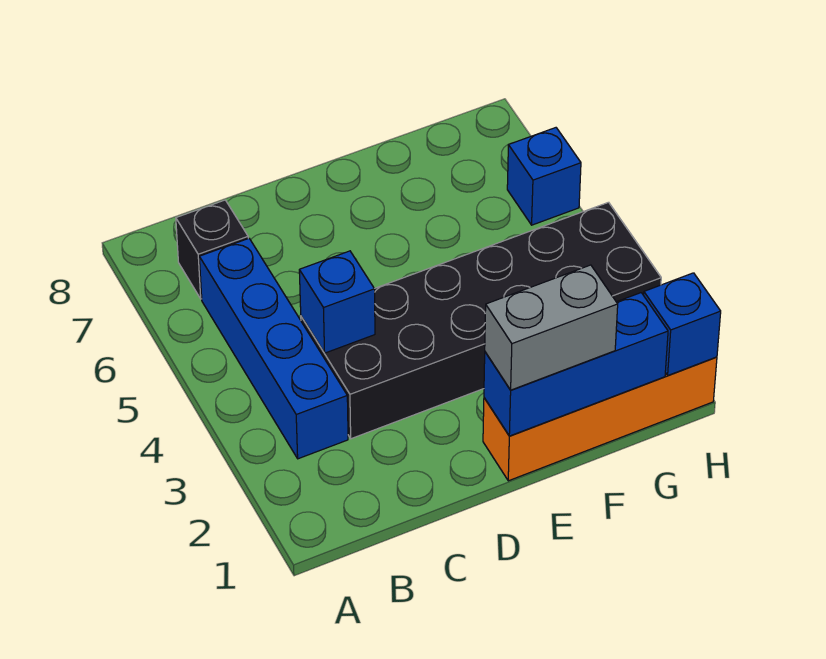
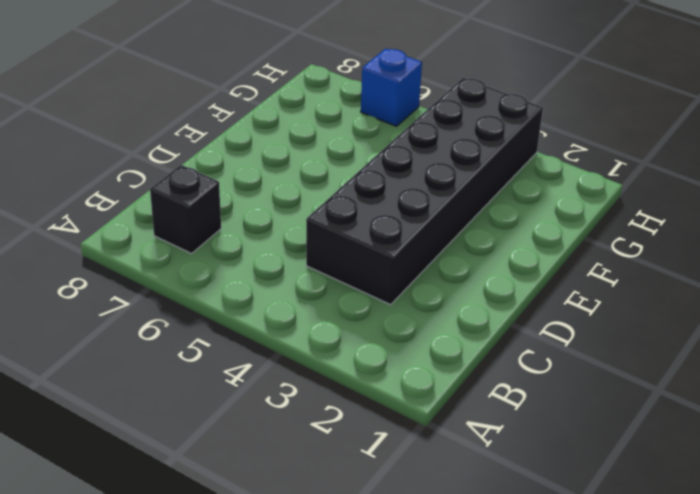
none -> blue 1x4 brick [199,238,348,459]
none -> orange 1x4 brick [483,357,717,481]

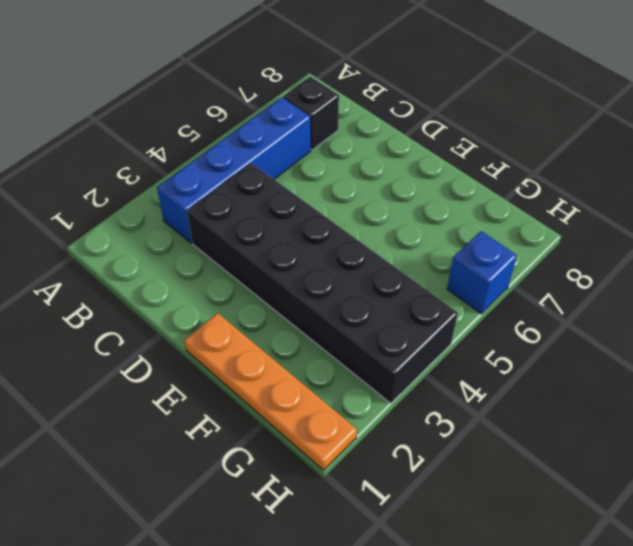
orange 1x4 plate [184,313,357,470] -> orange 1x4 brick [483,357,717,481]
none -> blue 1x1 brick [299,251,375,353]
none -> blue 1x3 brick [484,293,668,436]

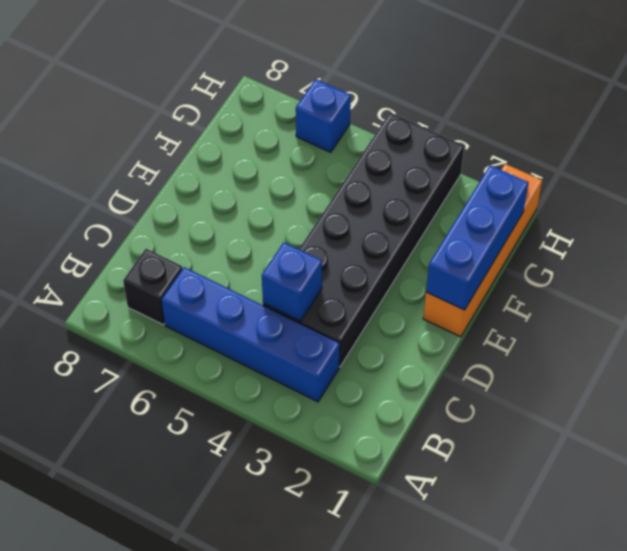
none -> blue 1x1 brick [644,273,721,375]
none -> grey 1x2 brick [485,265,618,390]

